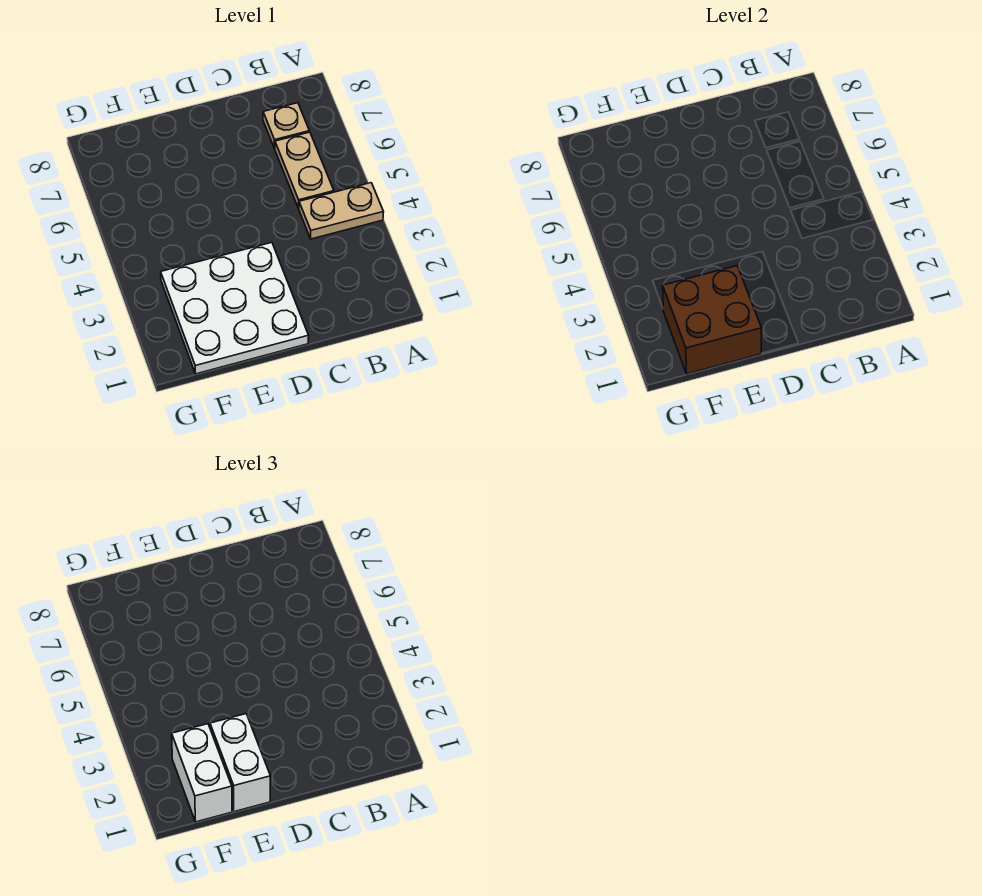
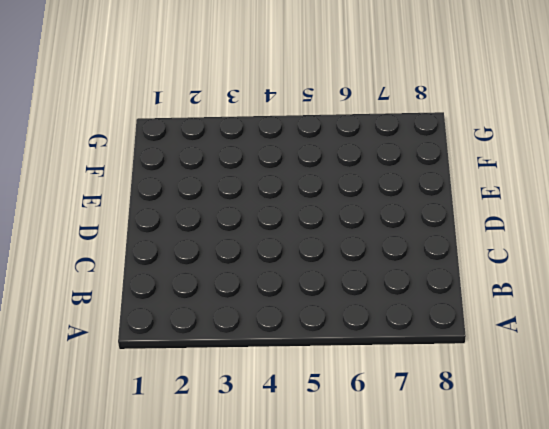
none -> tan 1x2 plate [299,183,383,239]
none -> tan 1x2 plate [275,132,334,208]

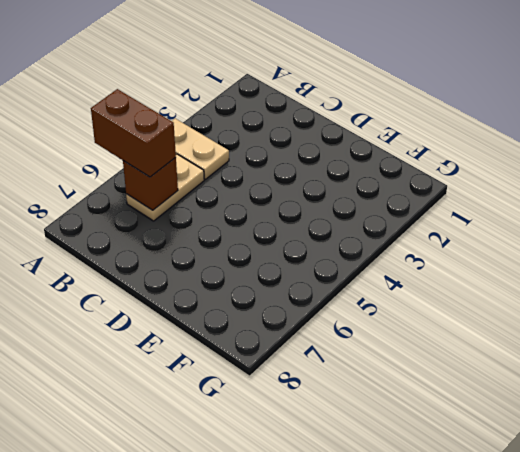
brown 1x2 brick [91,89,176,177] -> none
brown 1x1 brick [123,157,178,210] -> none
none -> tan 1x1 plate [263,103,309,148]
none -> white 3x3 plate [161,242,309,374]

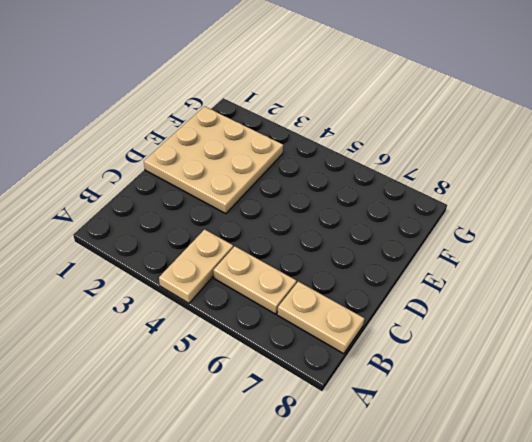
tan 1x2 plate [277,282,365,354] -> tan 1x1 plate [263,103,309,148]
tan 3x3 plate [144,106,283,214] -> white 3x3 plate [161,242,309,374]
none -> brown 2x2 brick [663,266,761,374]
none -> white 1x2 brick [210,714,270,812]

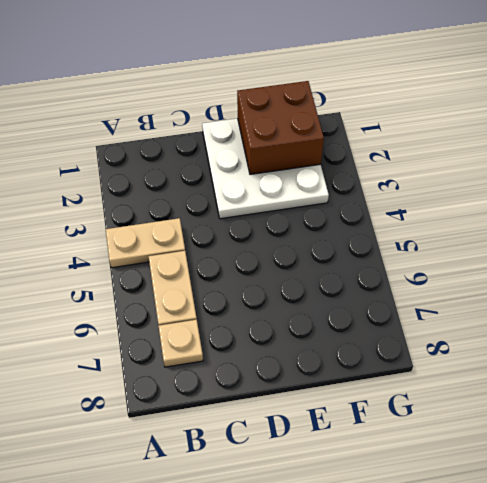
none -> white 1x2 brick [210,714,270,812]
none -> white 1x2 brick [172,724,232,822]

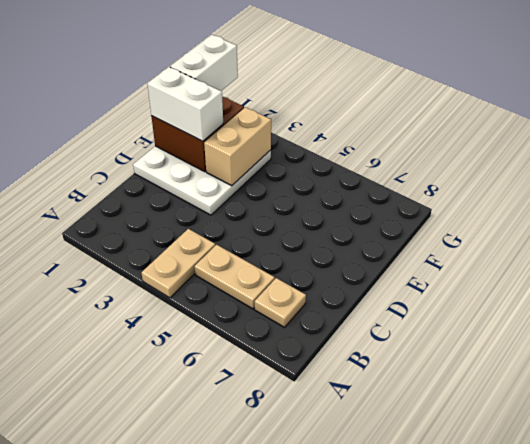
tan 1x2 brick [204,107,271,186] -> none
white 1x2 brick [170,35,238,91] -> white 1x2 brick turned to [172,724,232,822]

